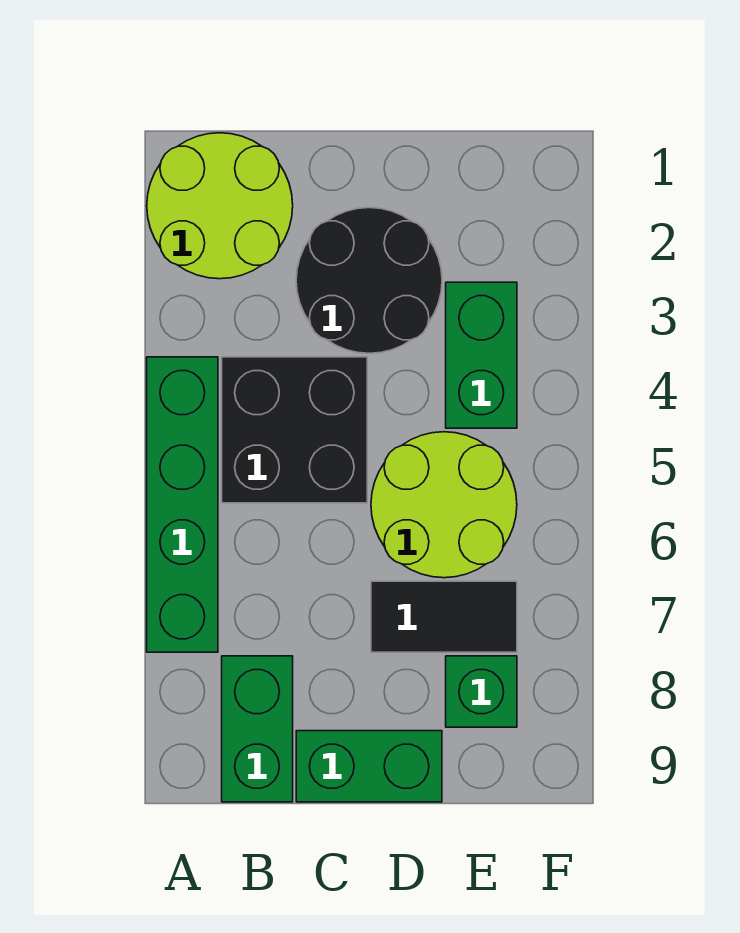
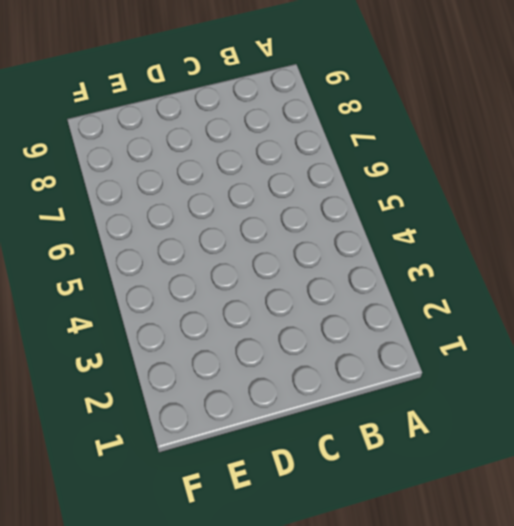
none -> lime 2x2 round brick [147,133,293,279]
none -> green 1x4 brick [147,357,218,652]

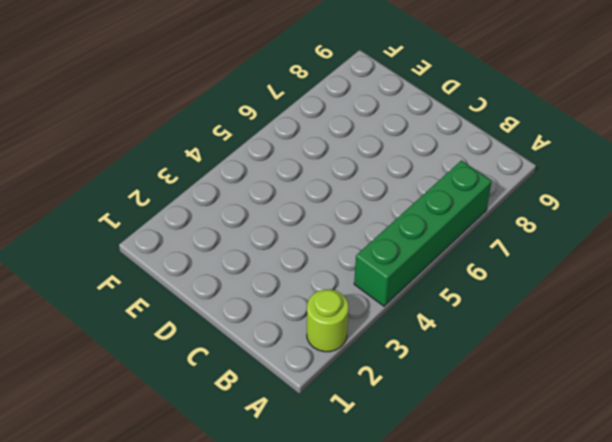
lime 1x1 round brick [307,289,349,352] -> lime 2x2 round brick [147,133,293,279]
none -> black 2x2 brick [222,357,367,503]
none -> green 1x2 brick [222,656,293,802]

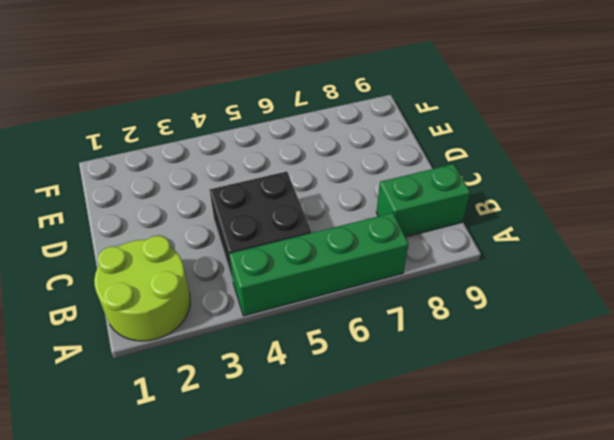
none -> black 2x2 round brick [296,208,442,353]
none -> green 1x2 brick [296,731,442,802]

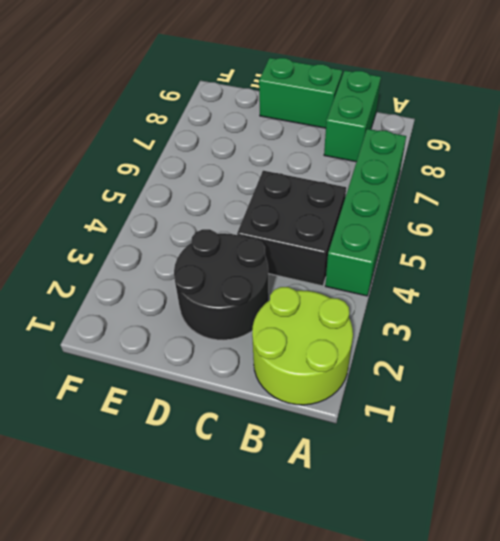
none -> lime 2x2 round brick [371,432,517,578]
none -> black 1x2 tile [371,581,517,652]

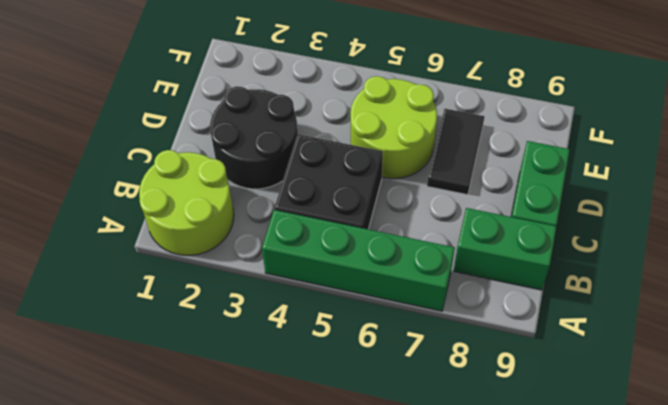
none -> green 1x2 brick [446,282,517,428]
none -> green 1x1 brick [446,656,517,727]

